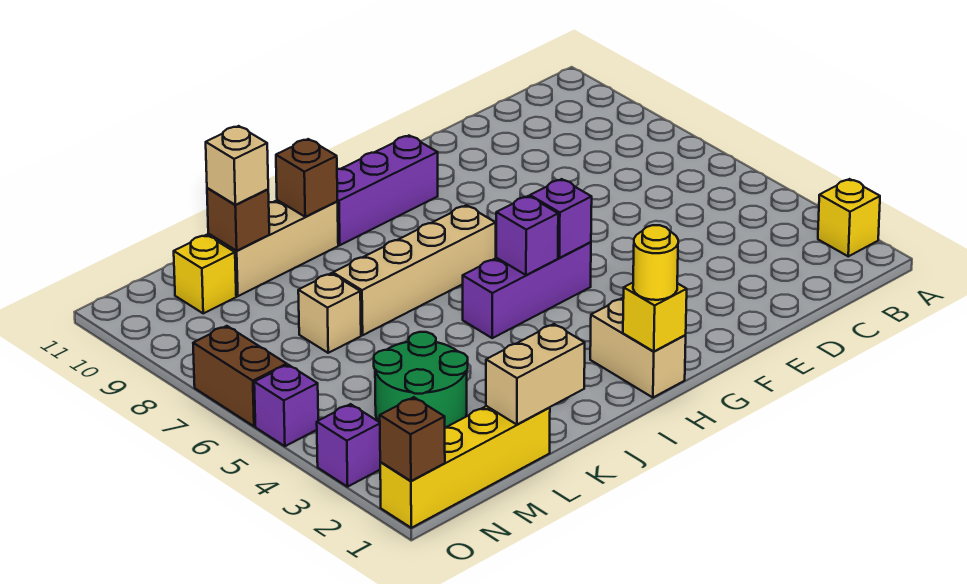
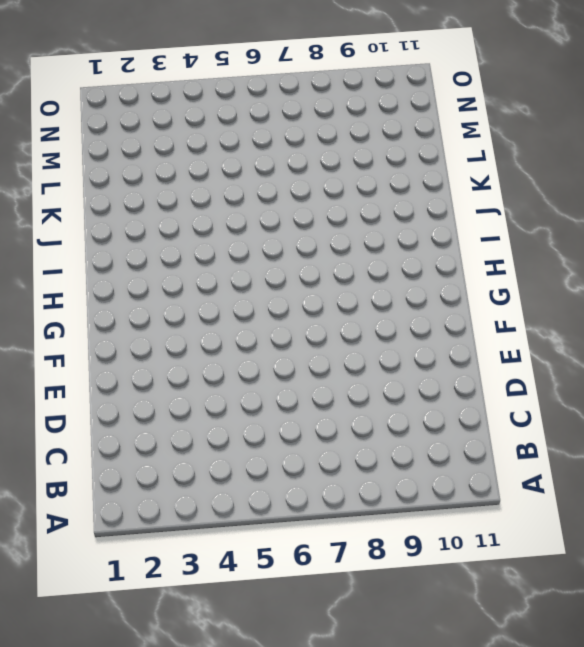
none -> yellow 1x1 brick [818,179,880,256]
none -> purple 1x3 brick [463,242,591,338]
none -> purple 1x3 brick [337,136,438,245]

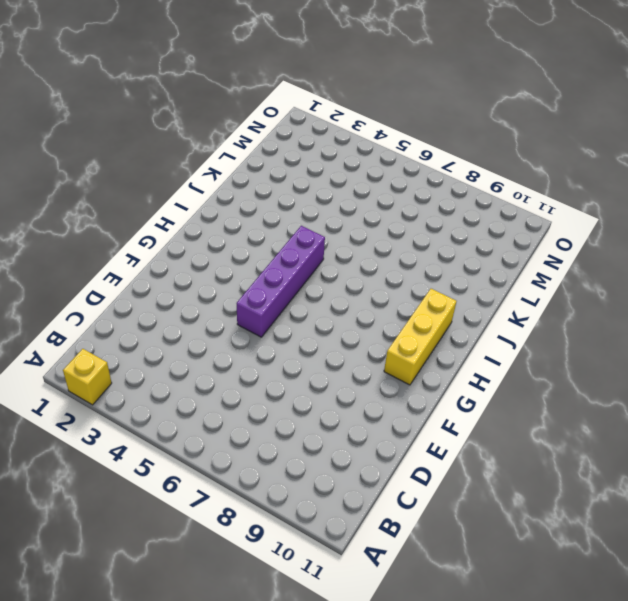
purple 1x4 brick [237,226,325,337] -> purple 1x3 brick [463,242,591,338]
yellow 1x3 brick [384,289,456,385] -> purple 1x3 brick [337,136,438,245]
none -> tan 1x2 brick [590,298,686,398]
none -> tan 1x4 brick [333,205,496,335]
none -> tan 1x3 brick [208,200,338,296]

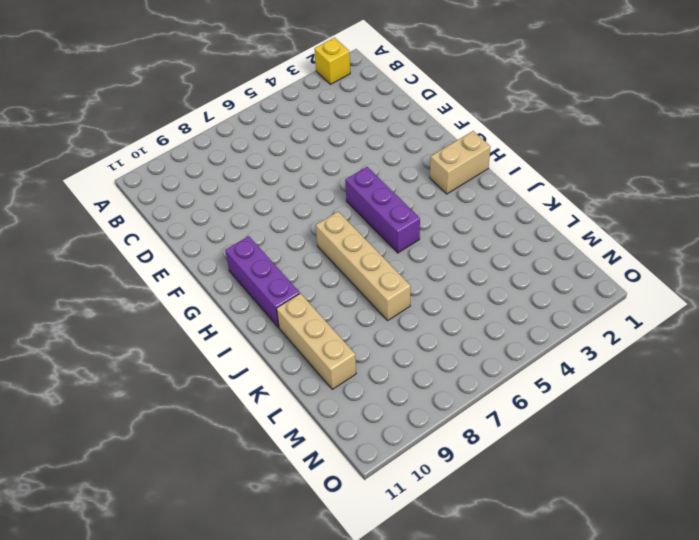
none -> yellow 1x4 brick [380,406,550,528]
none -> green 2x2 round brick [374,332,468,428]
none -> tan 1x1 brick [298,273,361,353]

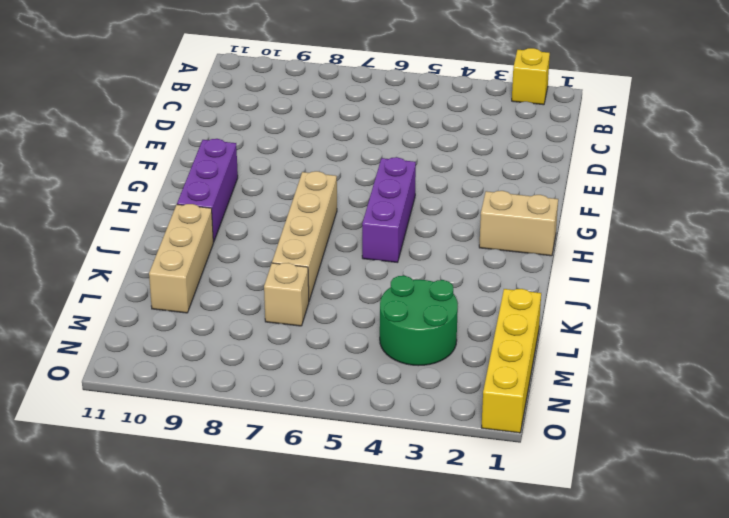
none -> yellow 1x1 brick [174,235,236,313]
none -> purple 1x1 brick [317,404,380,487]
none -> purple 1x1 brick [254,365,318,446]

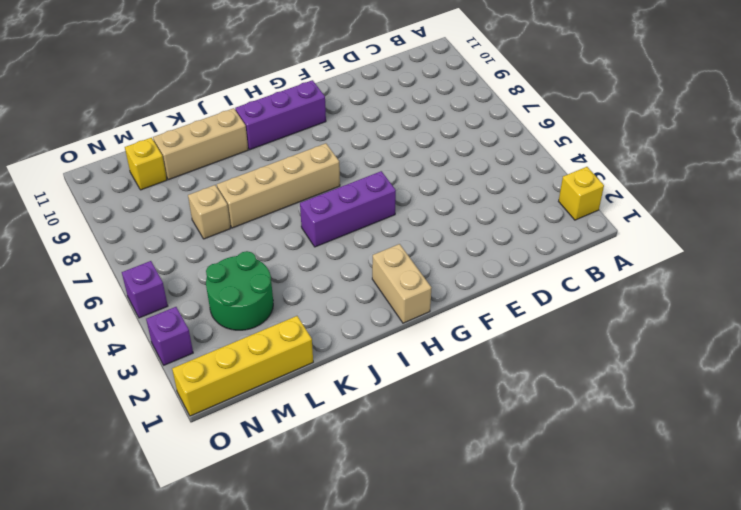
none -> brown 1x2 brick [193,326,287,426]
none -> purple 1x1 brick [530,179,592,258]
none -> yellow 1x1 brick [623,283,687,352]

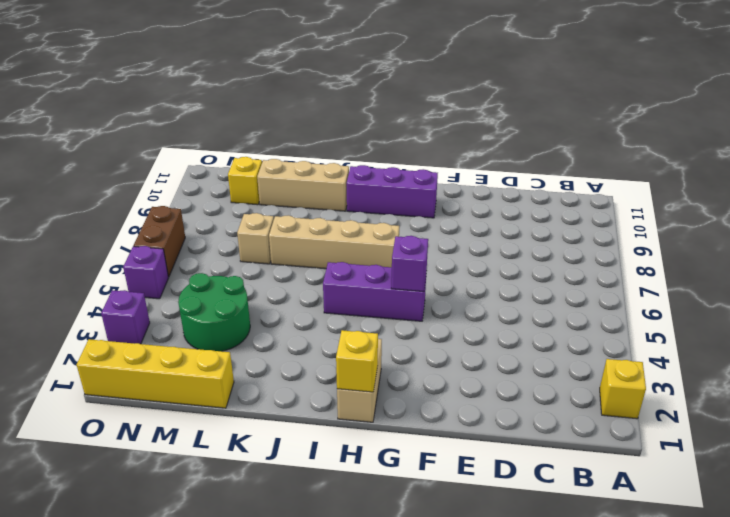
none -> purple 1x1 brick [496,196,558,275]
none -> brown 1x1 brick [276,139,338,217]
none -> tan 1x2 brick [486,324,585,425]

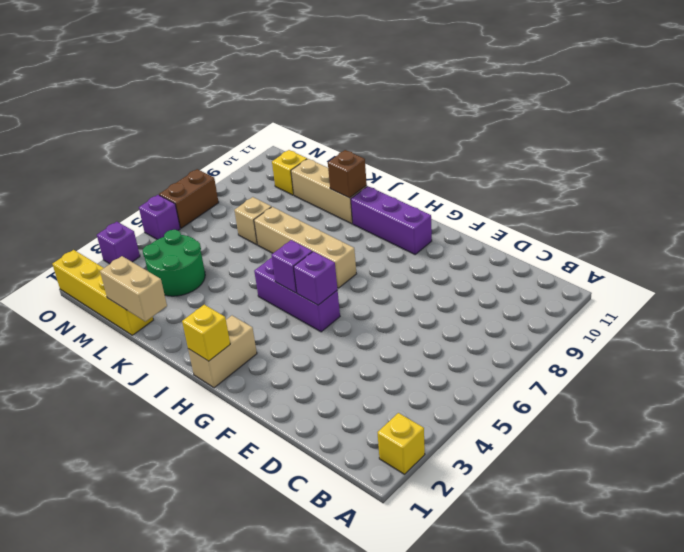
none -> brown 1x1 brick [207,188,269,251]
none -> brown 1x1 brick [380,397,445,481]
none -> yellow 1x1 round brick [633,225,678,300]

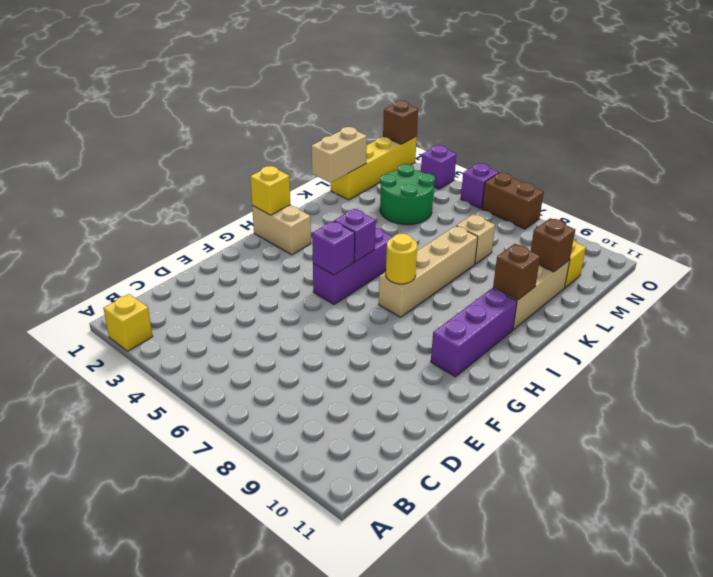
yellow 1x1 round brick [386,234,417,284] -> yellow 1x1 round brick moved to [633,225,678,300]
none -> tan 1x1 brick [206,126,268,205]

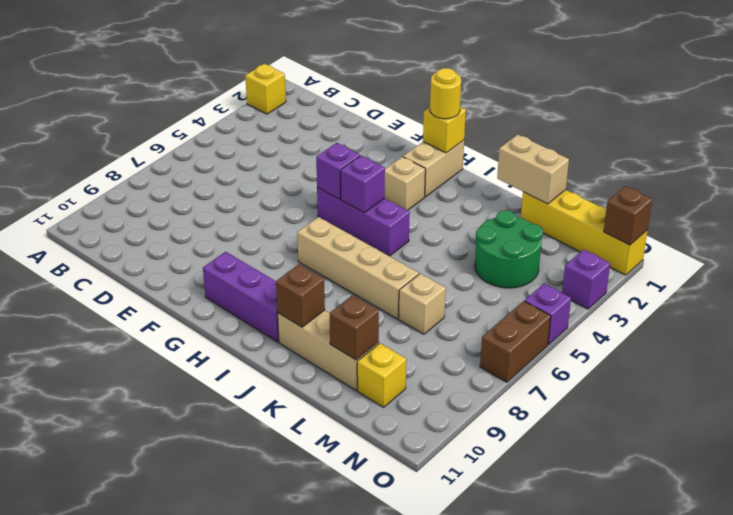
tan 1x1 brick [385,157,425,211] -> tan 1x1 brick moved to [206,126,268,205]

